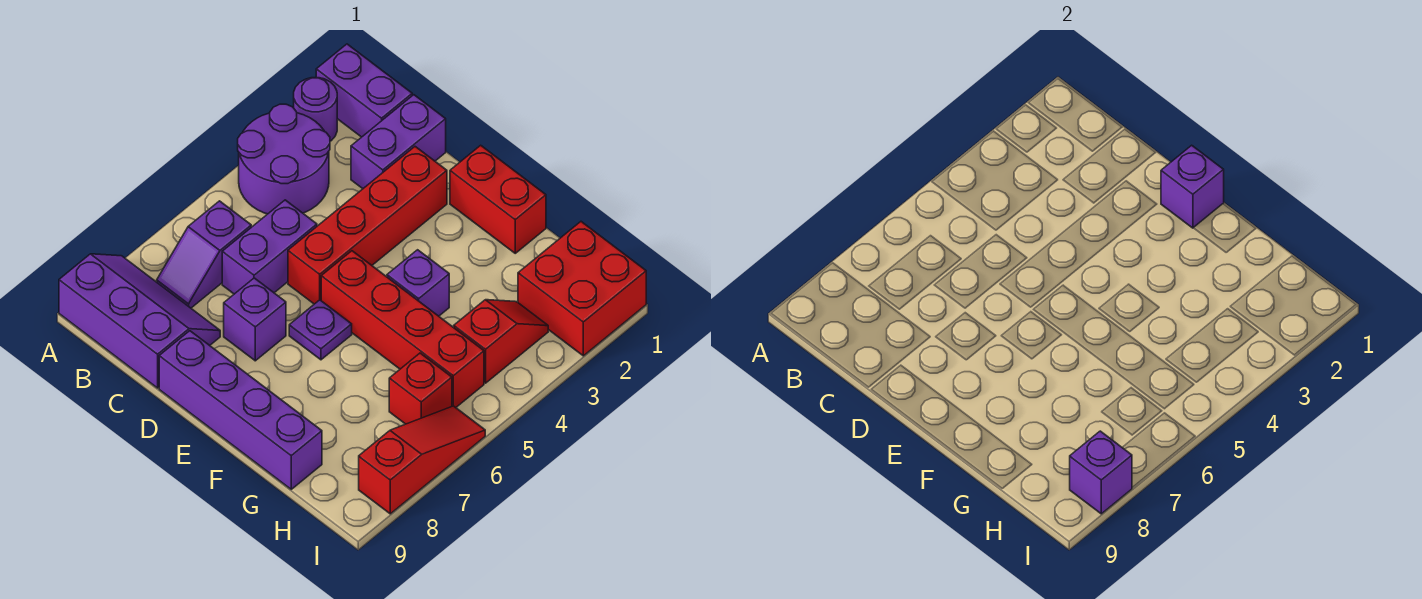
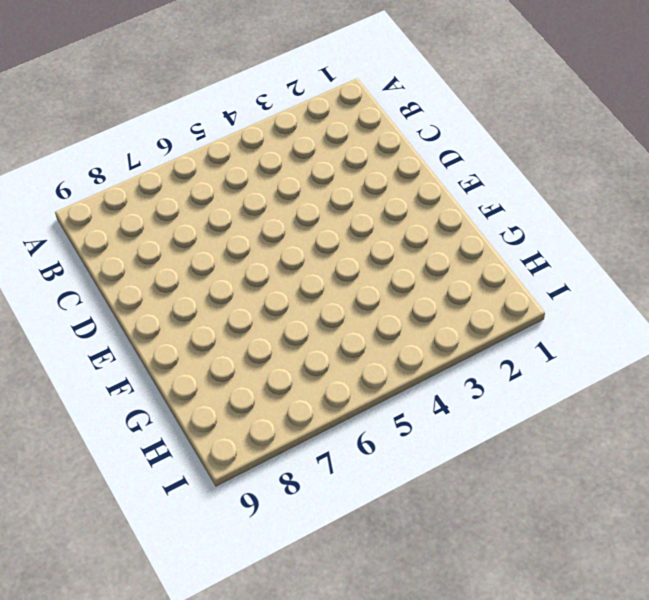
none -> purple 1x2 brick [316,44,412,137]
none -> purple 1x1 round brick [294,78,337,141]
none -> purple 2x2 round brick [238,104,330,214]

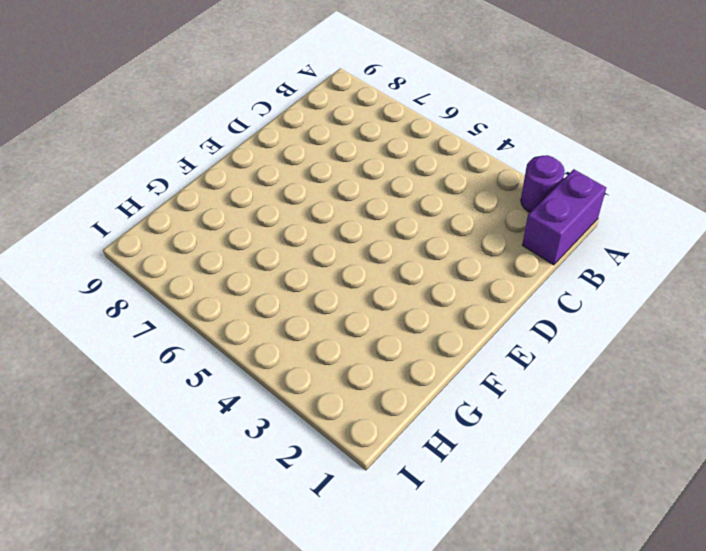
none -> purple 2x2 round brick [238,104,330,214]
none -> purple 2x3 slope [59,254,220,388]
none -> purple 1x2 slope [157,201,251,308]

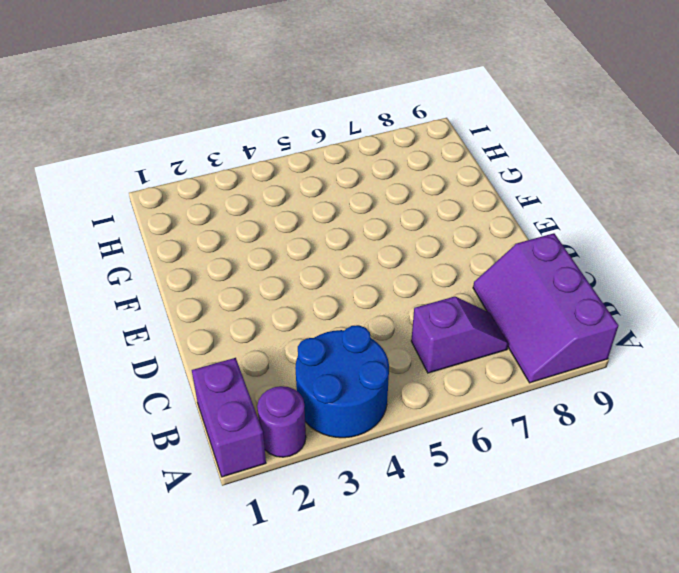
blue 2x2 round brick [295,325,389,438] -> purple 2x2 round brick [238,104,330,214]
none -> purple 1x2 brick [351,95,446,189]
none -> purple 1x2 brick [222,200,317,294]
none -> red 1x4 brick [288,147,447,304]

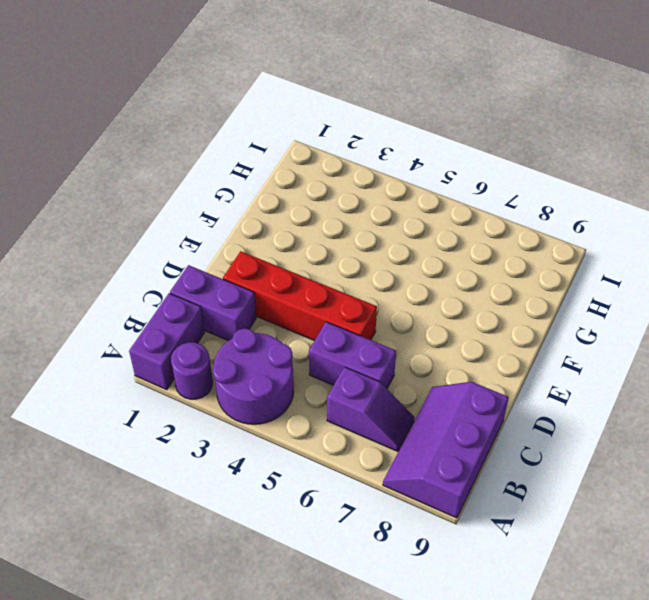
none -> purple 1x1 brick [224,278,286,361]
none -> purple 1x4 brick [159,331,322,489]
none -> red 1x2 brick [450,145,546,253]

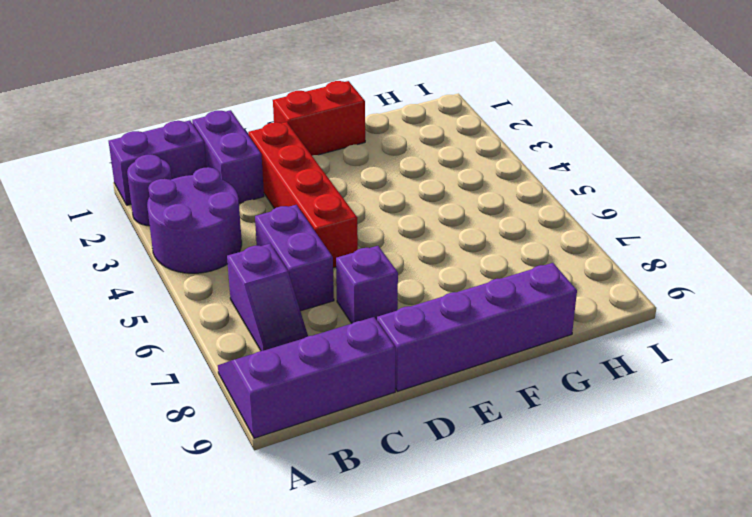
none -> red 1x4 brick [321,251,484,407]
none -> purple 1x1 plate [289,300,352,360]
none -> purple 1x1 brick [387,250,449,316]

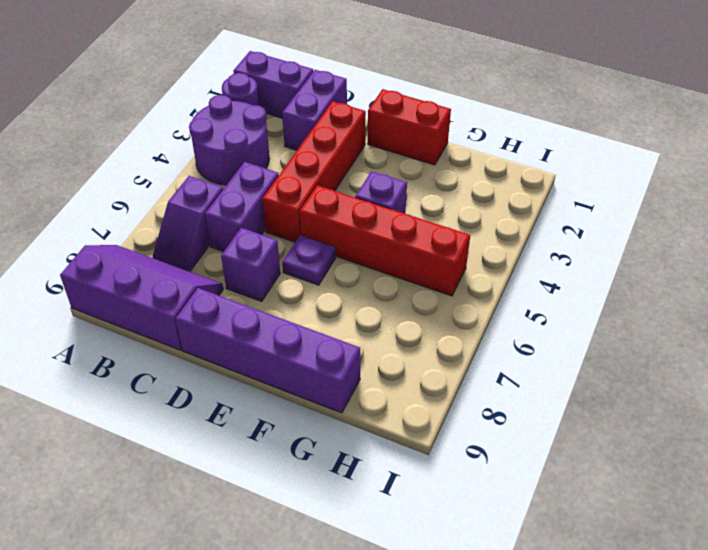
none -> red 2x2 brick [518,222,646,356]
none -> red 1x2 slope [454,300,548,383]
none -> red 1x1 brick [389,353,452,424]

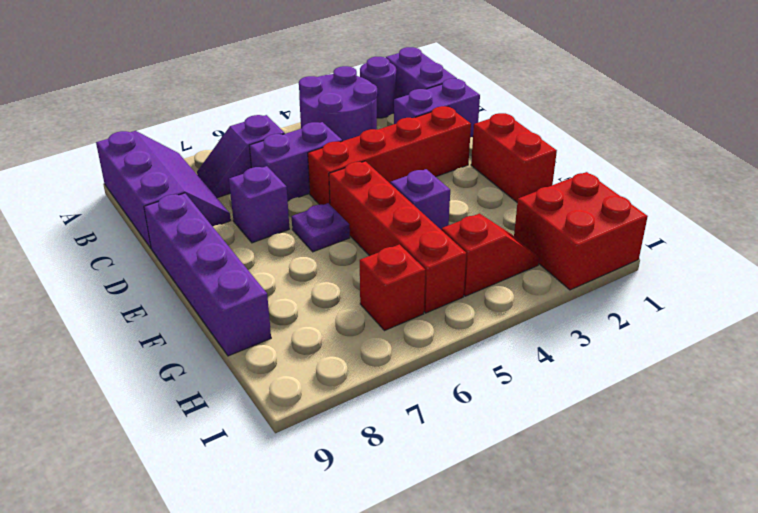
none -> red 1x3 slope [359,406,485,514]
none -> purple 1x1 brick [1161,145,1224,228]
none -> purple 1x1 brick [1070,431,1132,514]

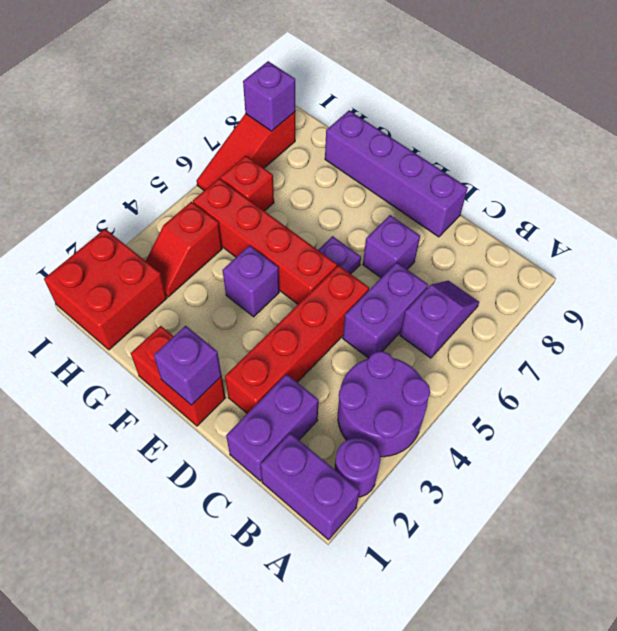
none -> purple 2x3 slope [59,254,220,388]

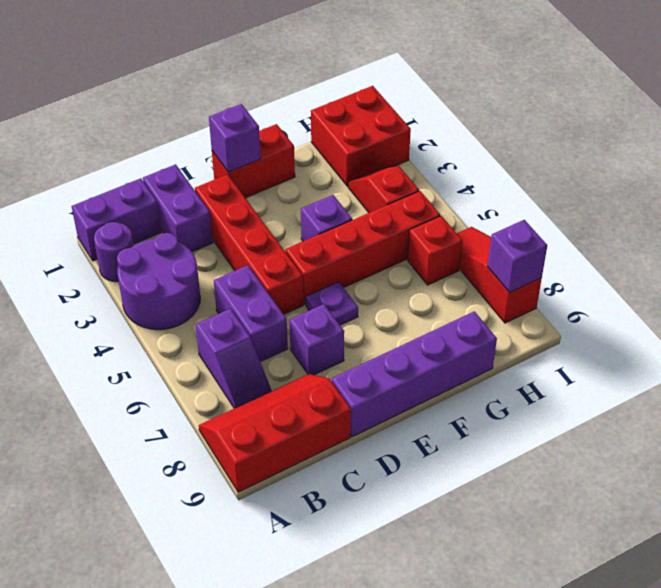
red 2x3 slope [199,374,351,492] -> purple 2x3 slope [59,254,220,388]

